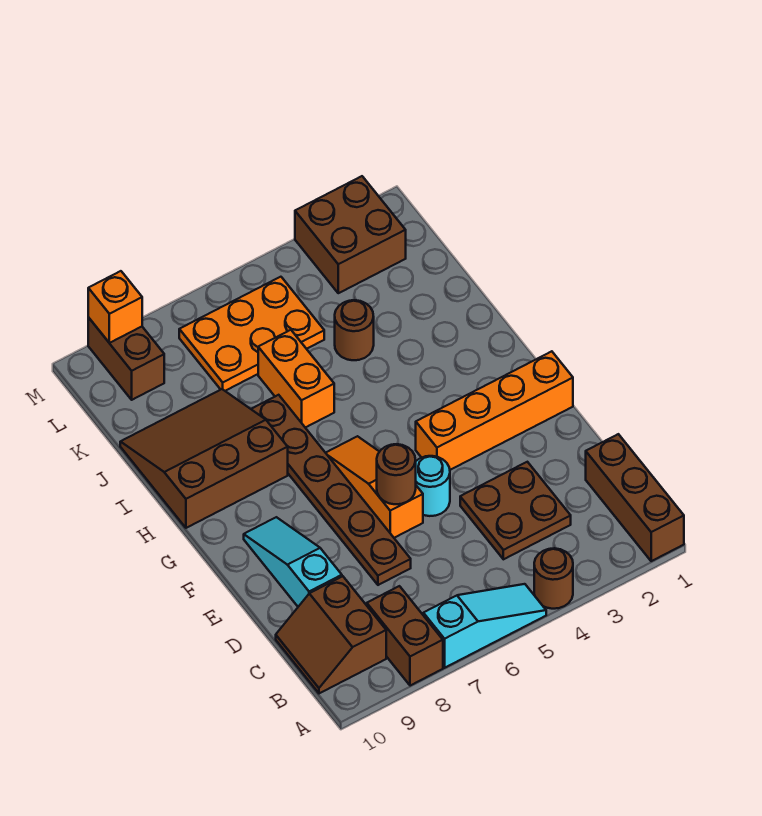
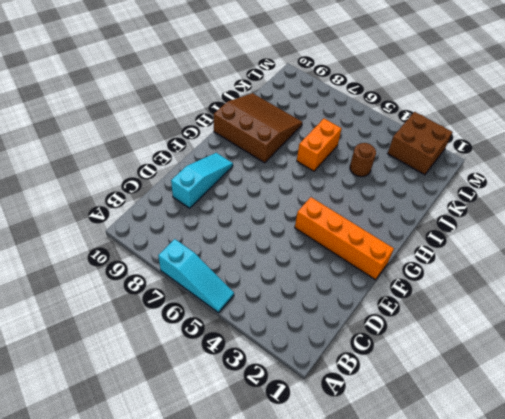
none -> brown 1x3 brick [586,434,684,561]
none -> brown 1x1 round brick [534,548,573,609]
none -> brown 1x2 brick [367,586,443,686]

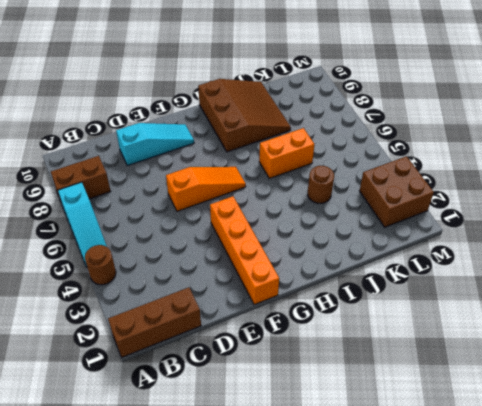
none -> brown 2x2 slope [276,576,386,693]
none -> brown 2x2 plate [460,462,571,559]
none -> brown 1x6 plate [251,395,411,585]

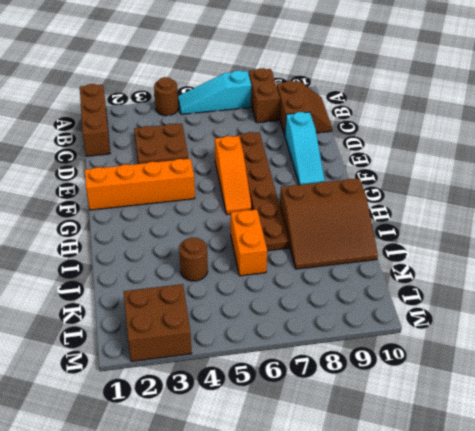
none -> cyan 1x1 round brick [416,456,450,516]
none -> orange 2x3 plate [179,277,324,391]
none -> brown 1x2 brick [88,317,164,400]

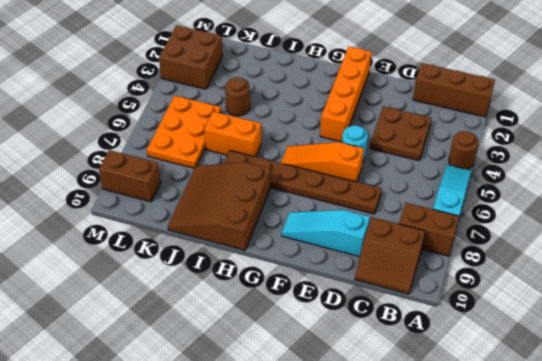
none -> brown 1x1 round brick [377,444,416,504]
none -> orange 1x1 brick [88,271,142,343]

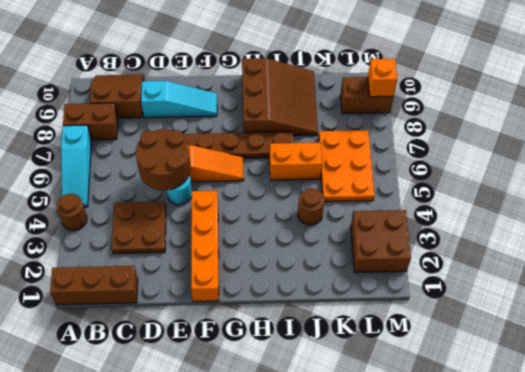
brown 2x2 round brick [136,129,190,190] -> brown 1x1 round brick [377,444,416,504]

